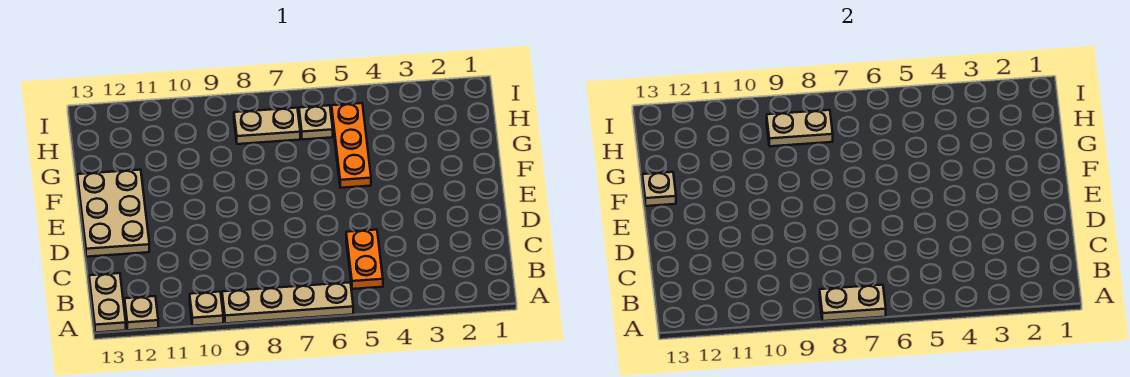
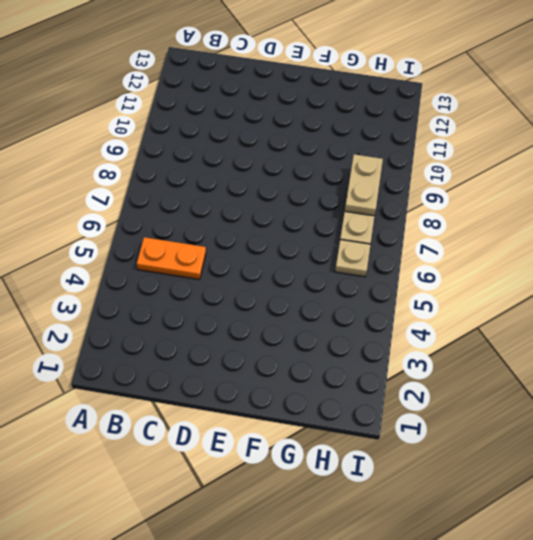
none -> tan 1x4 plate [222,282,353,323]
none -> tan 1x1 plate [190,292,223,326]
none -> tan 1x1 plate [125,296,158,330]

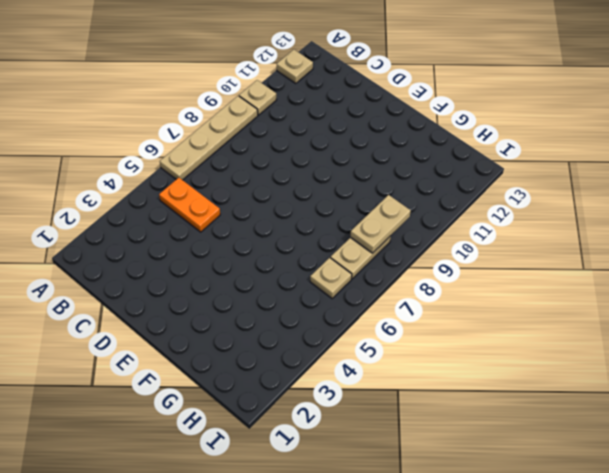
none -> tan 1x2 plate [89,273,126,333]
none -> tan 2x3 plate [77,170,149,257]
none -> orange 1x3 plate [332,103,371,188]

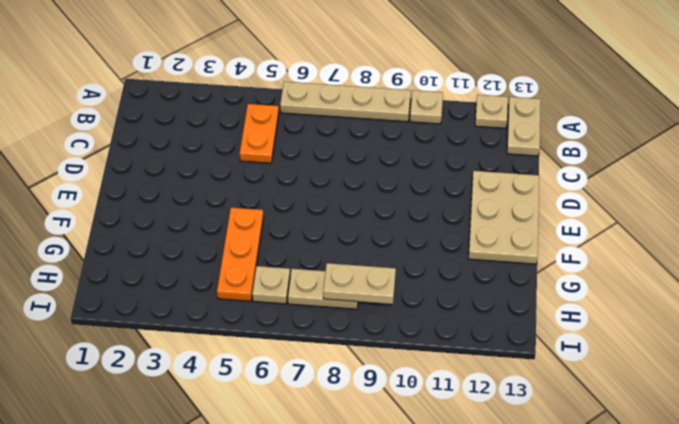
none -> tan 1x2 plate [820,285,886,321]
none -> tan 1x1 plate [642,172,676,206]

